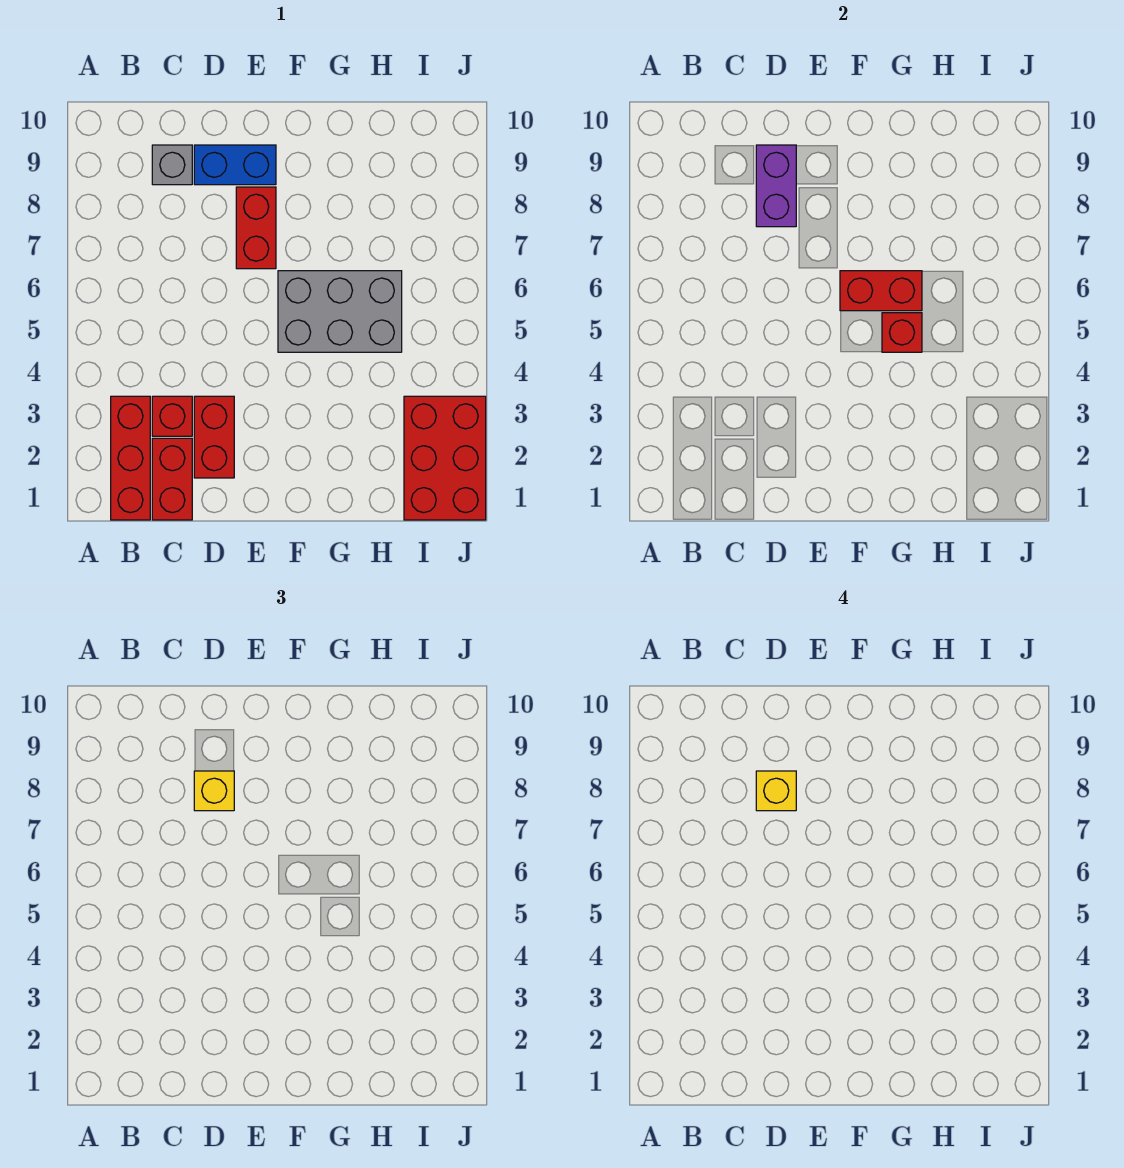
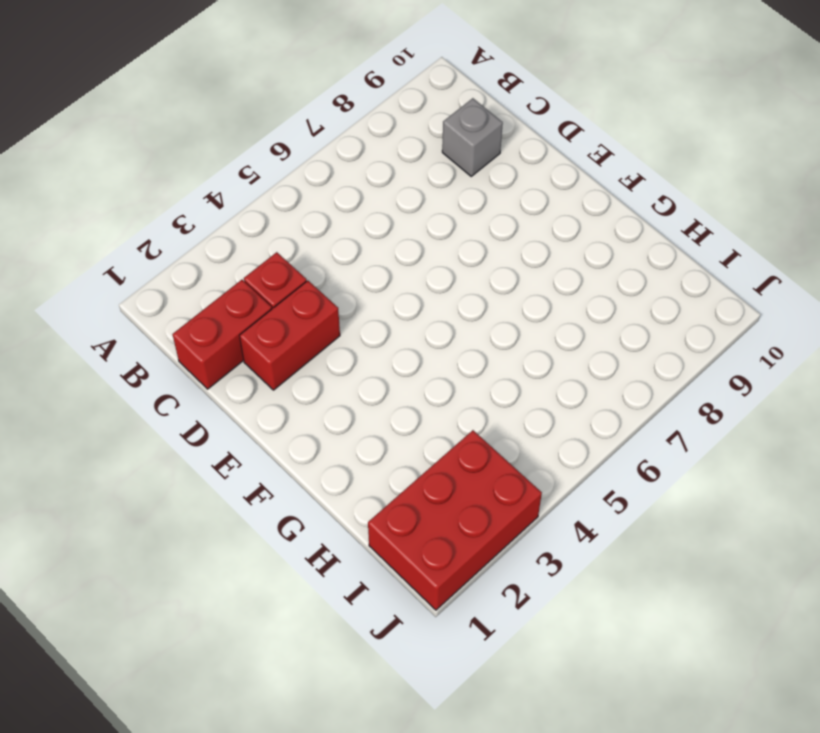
none -> red 1x3 brick [111,396,150,520]
none -> blue 1x2 brick [194,145,276,185]
none -> red 1x2 brick [236,187,276,269]

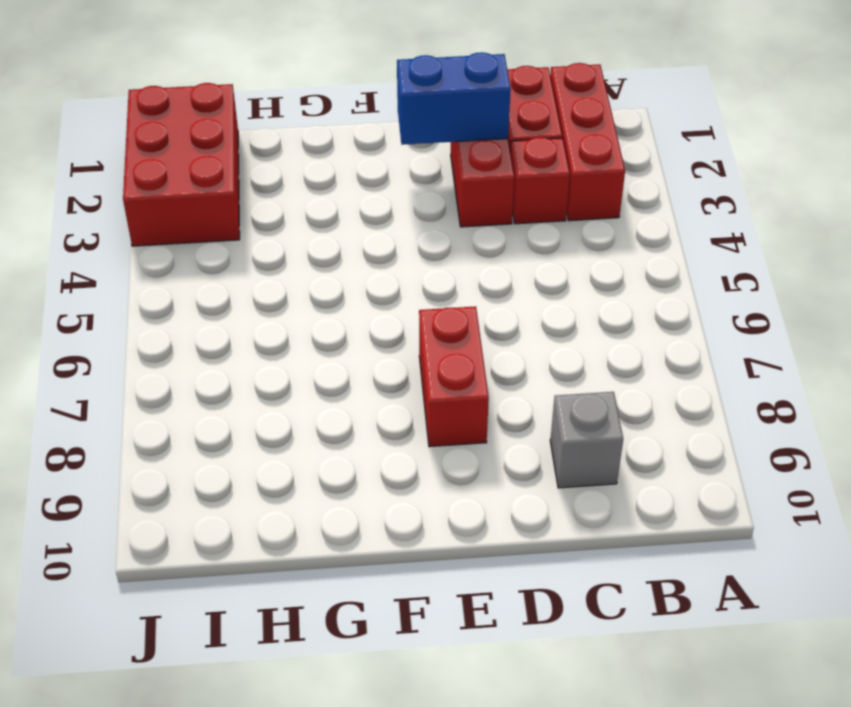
blue 1x2 brick [397,52,511,145] -> blue 1x2 brick moved to [194,145,276,185]
none -> grey 2x3 brick [278,271,402,352]
none -> purple 1x2 brick [756,145,796,227]
none -> red 1x2 brick [840,271,922,311]

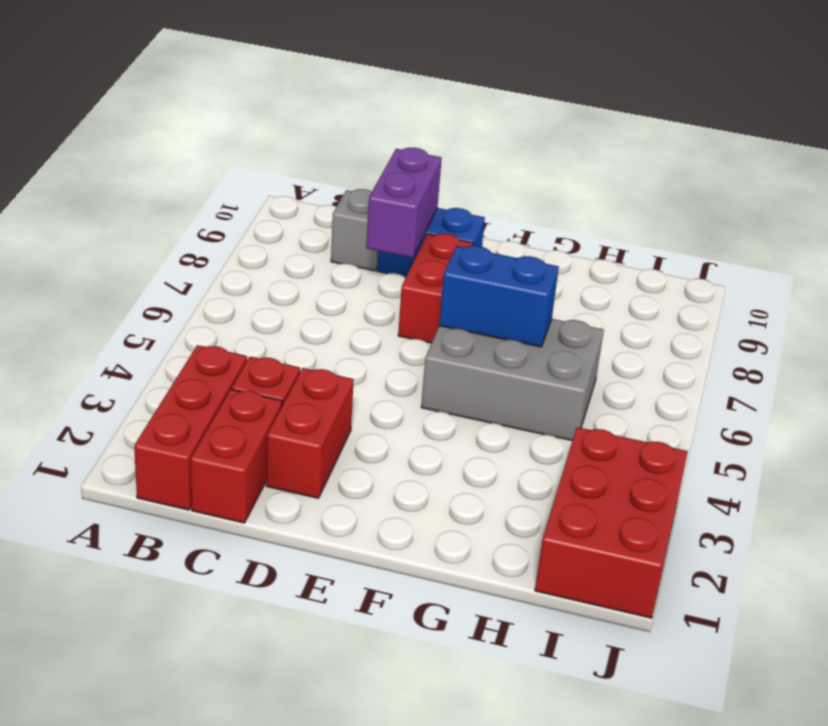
blue 1x2 brick [439,245,559,347] -> red 1x2 brick [840,271,922,311]
none -> red 1x1 brick [882,313,922,352]
none -> yellow 1x1 brick [194,771,234,811]
none -> yellow 1x1 brick [756,771,796,811]

